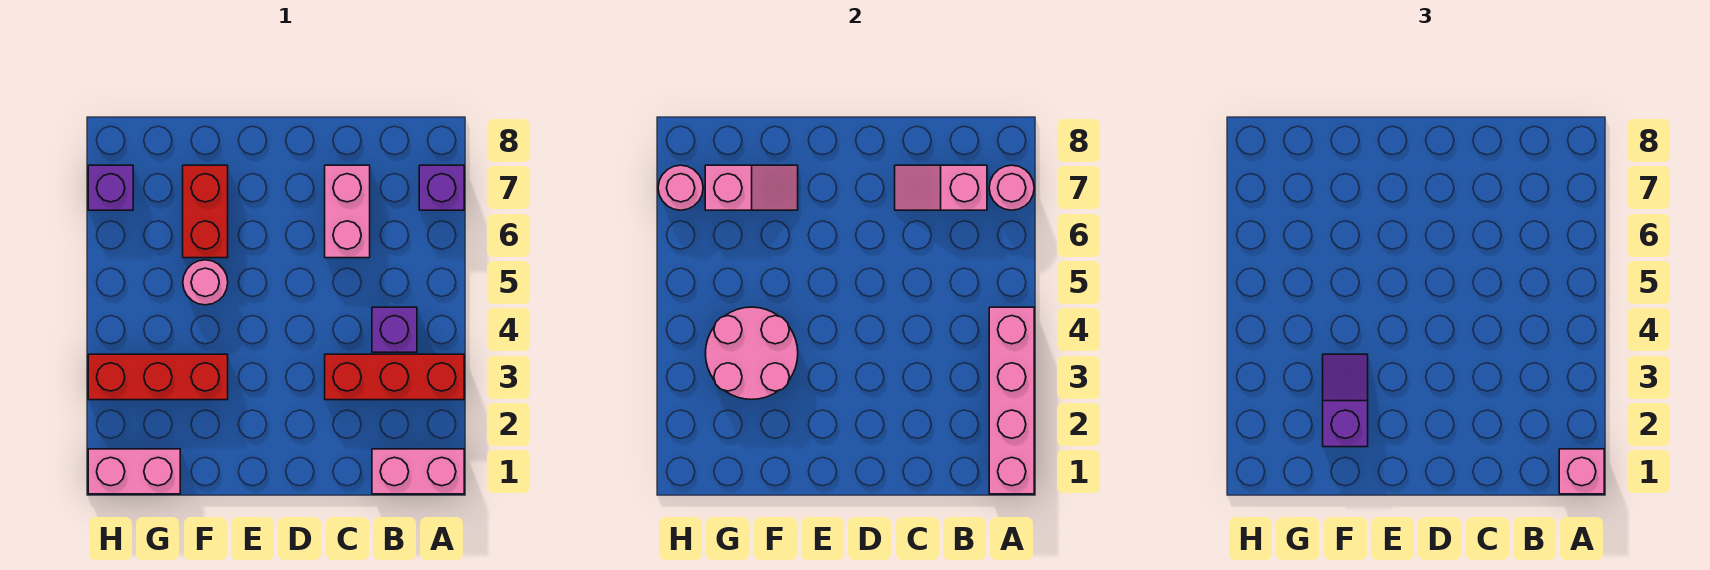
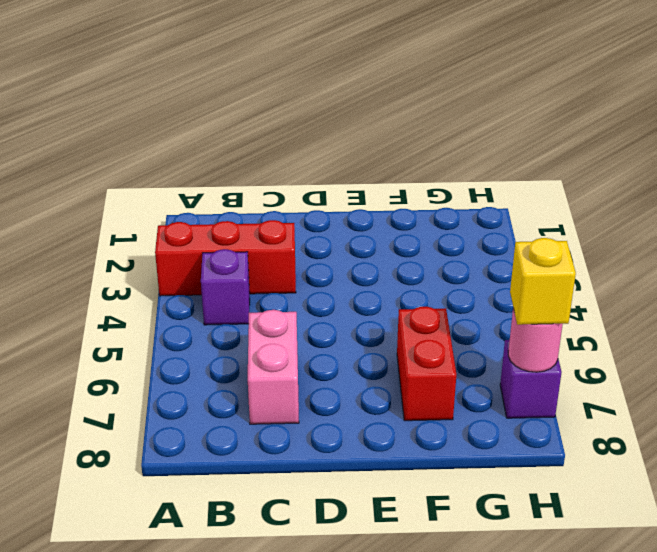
yellow 1x1 brick [510,238,576,325] -> none
none -> pink 1x2 brick [372,449,464,494]
none -> purple 1x1 brick [419,165,464,210]
none -> red 1x3 brick [88,354,228,400]

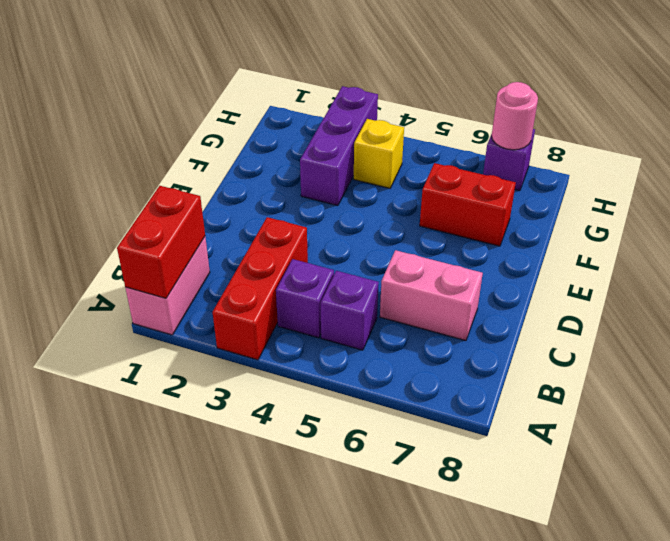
red 1x2 brick [117,186,205,298] -> pink 1x4 brick [989,307,1034,494]
purple 1x1 brick [321,271,379,350] -> purple 1x1 brick moved to [419,165,464,210]
purple 1x3 brick [300,86,378,206] -> red 1x3 brick [88,354,228,400]
yellow 1x1 brick [354,119,404,188] -> none
none -> pink 1x1 round brick [183,260,228,305]
none -> pink 1x2 brick [88,449,180,494]
none -> pink 1x1 round brick [989,165,1034,210]

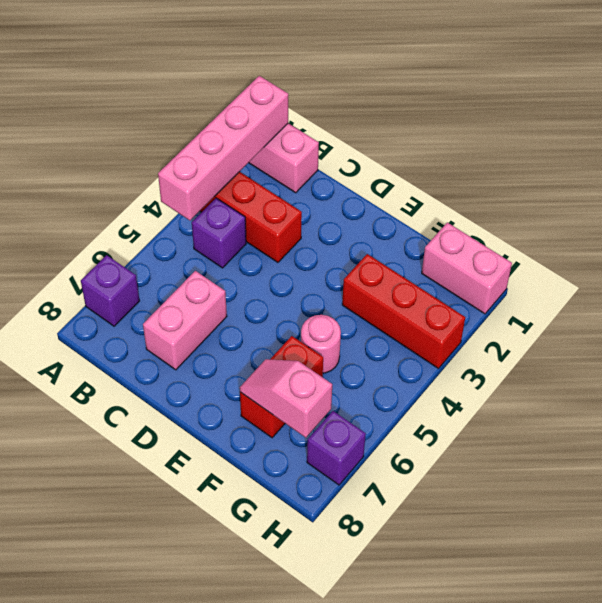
none -> pink 1x1 round brick [989,165,1034,210]
none -> pink 1x2 slope [895,165,987,210]
none -> pink 2x2 round brick [705,307,798,400]

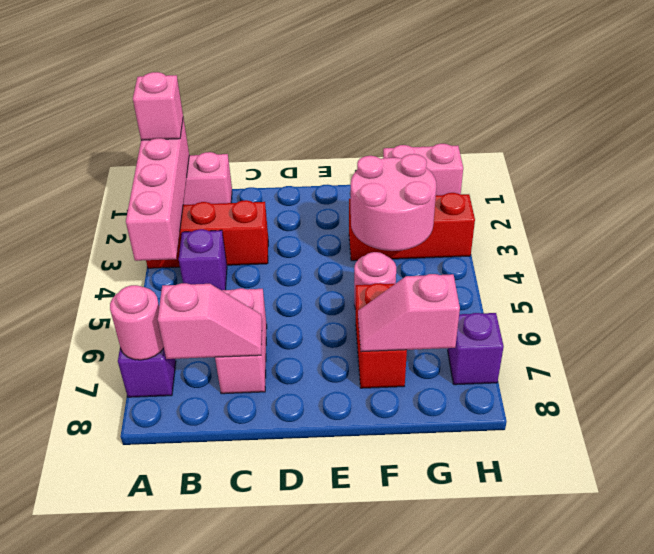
none -> pink 1x1 round brick [658,165,703,210]
none -> purple 1x2 slope [1323,354,1368,447]

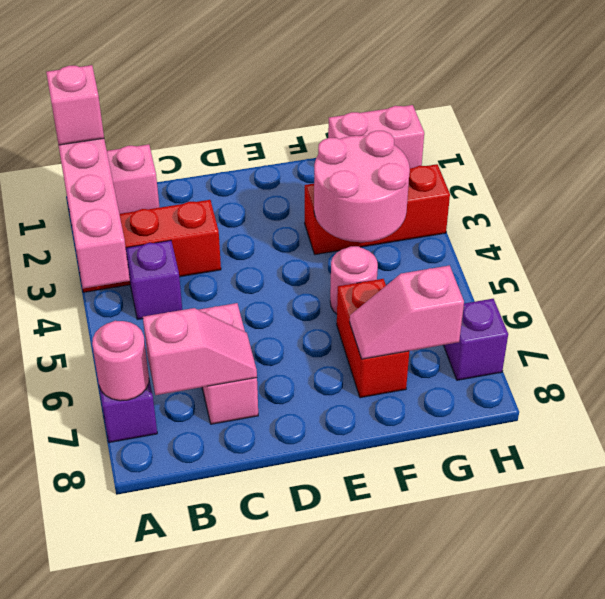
none -> pink 1x1 round brick [658,165,703,210]
none -> purple 1x2 slope [1323,354,1368,447]

